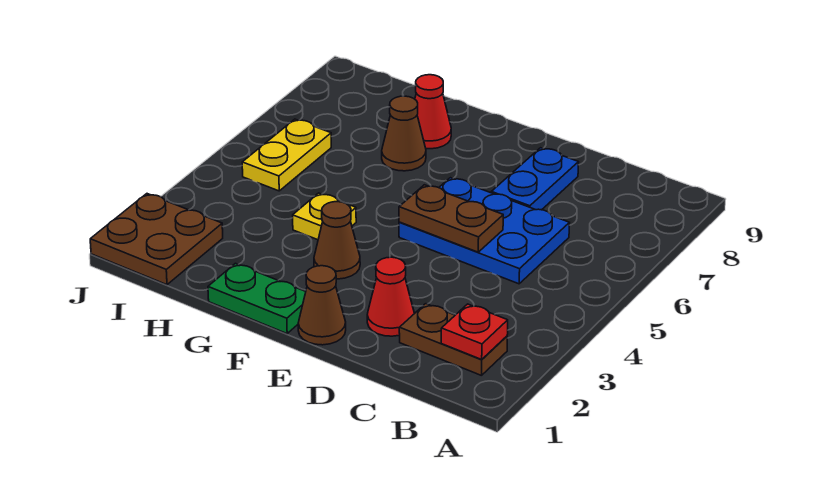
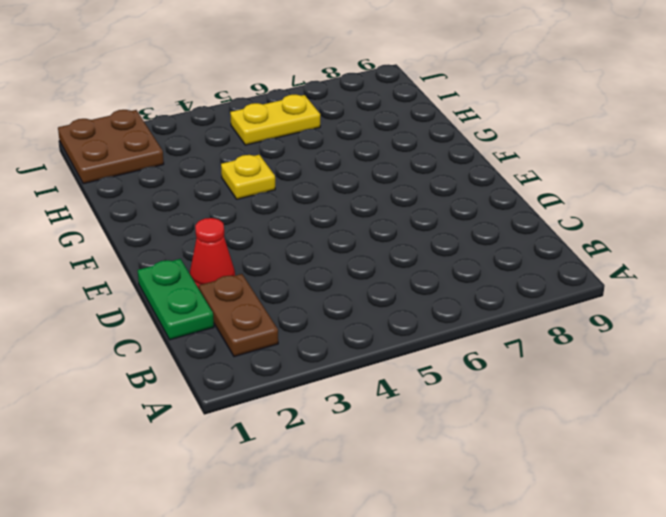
green 1x2 plate [138,259,214,340] -> green 1x2 plate moved to [208,263,306,333]
none -> blue 2x3 plate [399,178,569,284]
none -> blue 1x2 plate [491,148,579,210]
none -> brown 1x1 cone [298,266,346,345]

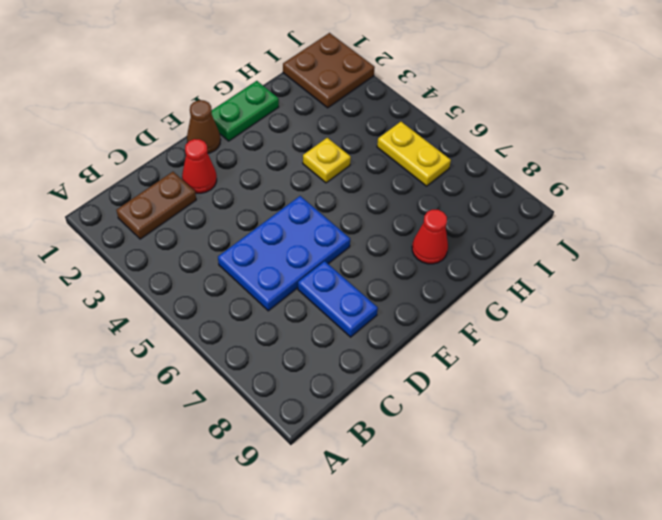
none -> brown 1x1 cone [314,202,360,279]
none -> brown 1x1 cone [382,96,426,171]
none -> red 1x1 plate [441,304,508,359]

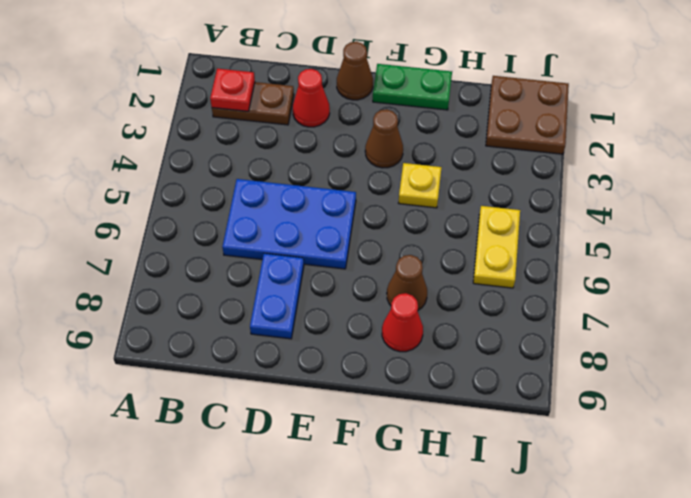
none -> brown 1x2 plate [399,185,503,252]

